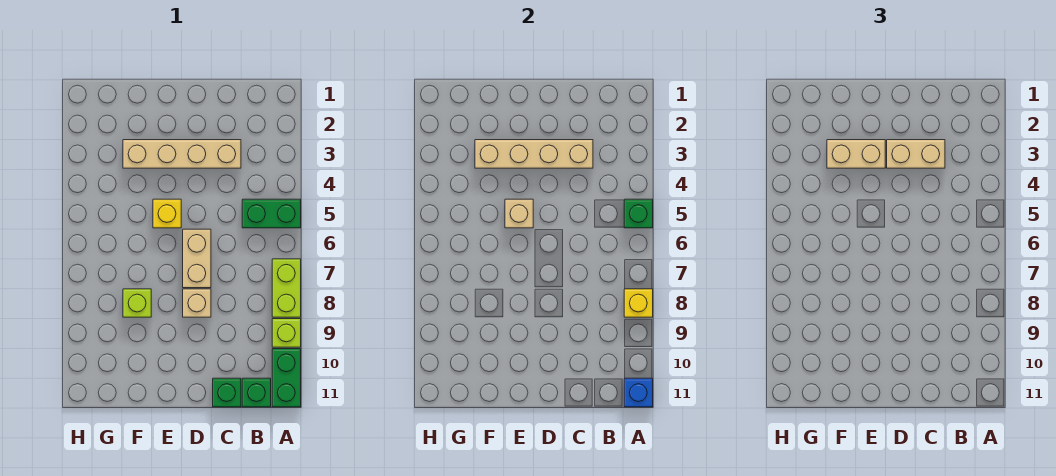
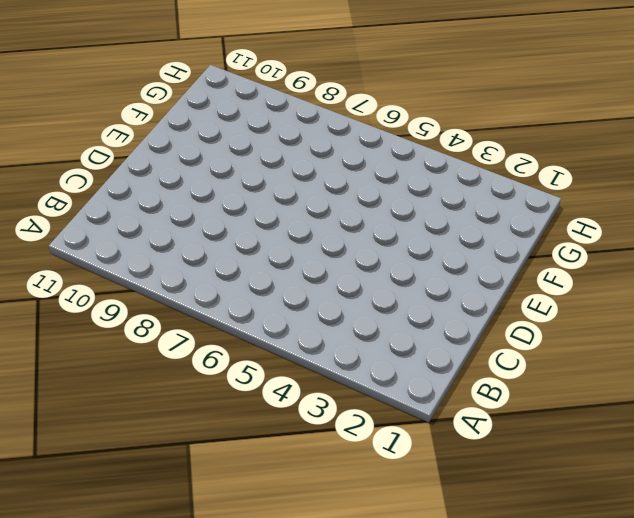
none -> green 1x2 brick [242,199,301,228]
none -> lime 1x2 brick [272,259,301,317]
none -> lime 1x1 brick [272,319,301,347]

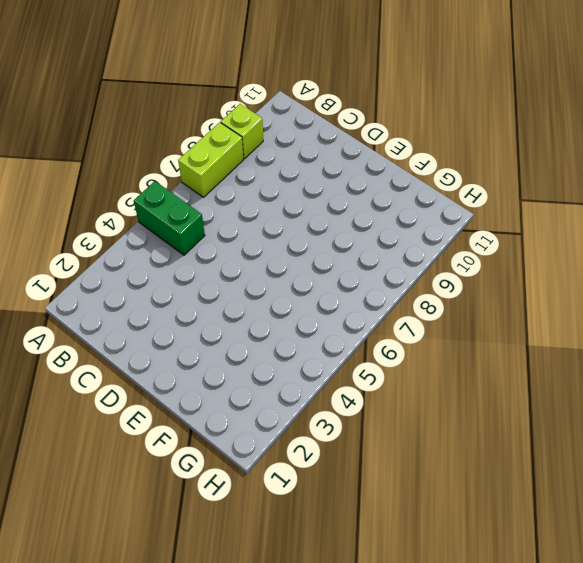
none -> green 1x2 brick [272,349,301,407]
none -> green 1x1 brick [242,378,271,407]
none -> tan 1x4 brick [123,140,241,168]

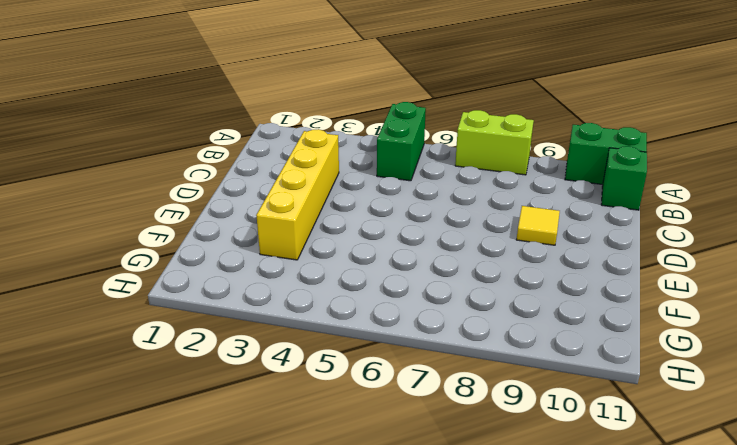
yellow 1x4 brick [256,129,339,260] -> tan 1x4 brick [123,140,241,168]
yellow 1x1 tile [517,206,560,245] -> none
none -> lime 1x1 brick [272,319,301,347]
none -> green 1x1 brick [213,378,241,407]
none -> tan 1x2 brick [183,229,211,288]

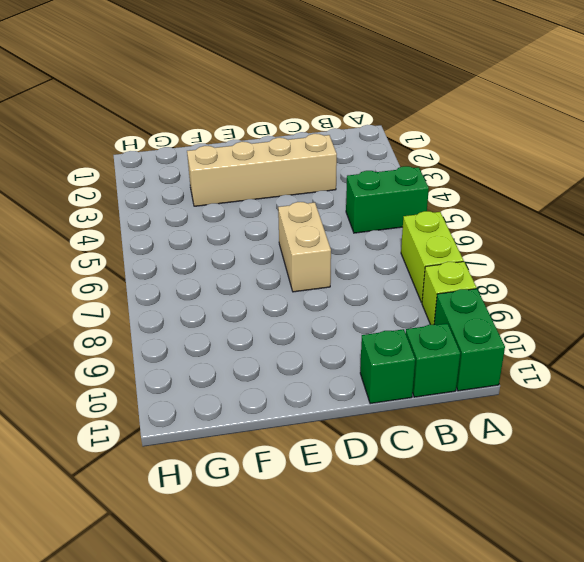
none -> tan 1x1 brick [183,289,211,317]
none -> yellow 1x1 brick [153,199,181,228]
none -> lime 1x1 brick [123,289,151,317]

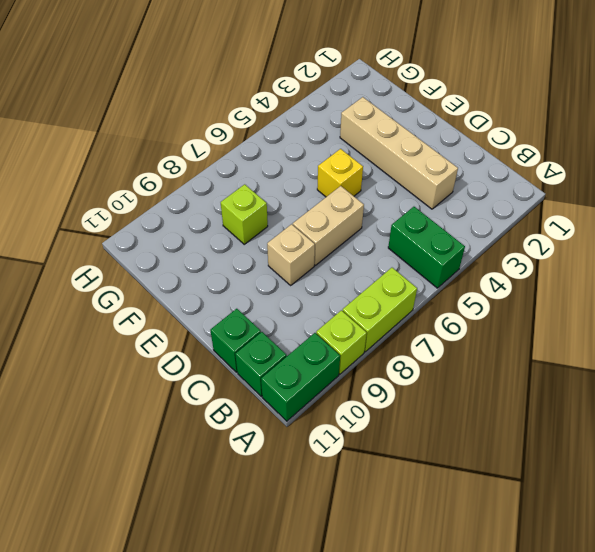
none -> green 1x1 brick [624,199,653,228]
none -> yellow 1x1 brick [624,289,653,317]
none -> blue 1x1 brick [624,378,653,407]

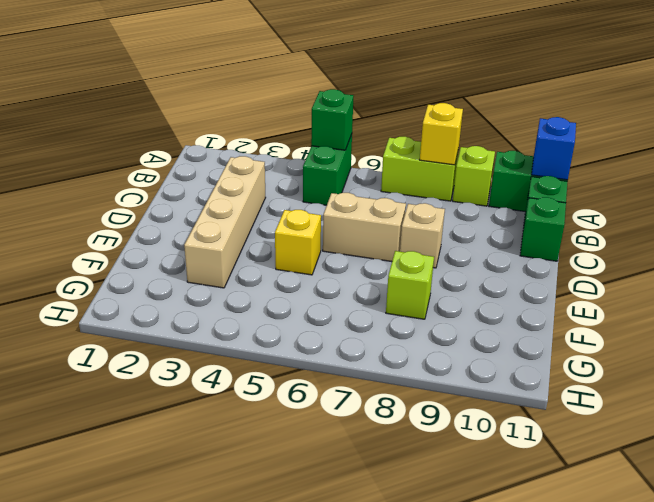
none -> tan 1x4 brick [475,140,593,168]
none -> tan 1x1 brick [505,199,533,228]
none -> tan 1x2 brick [887,140,945,168]

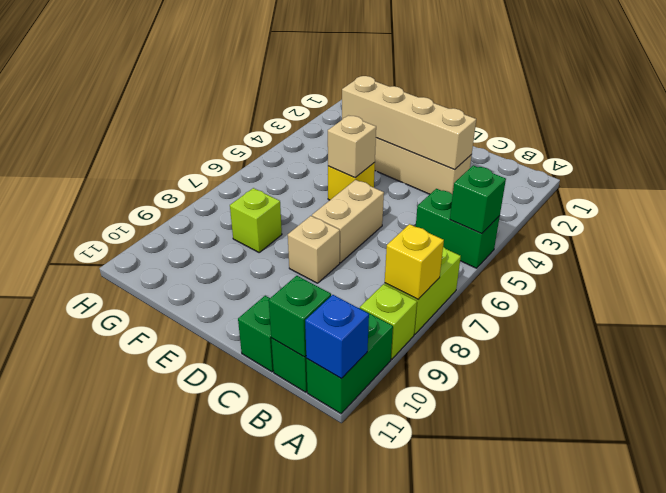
green 1x1 brick [269,276,331,357] -> none
none -> tan 1x2 brick [887,140,945,168]
none -> tan 1x2 brick [827,140,885,168]

